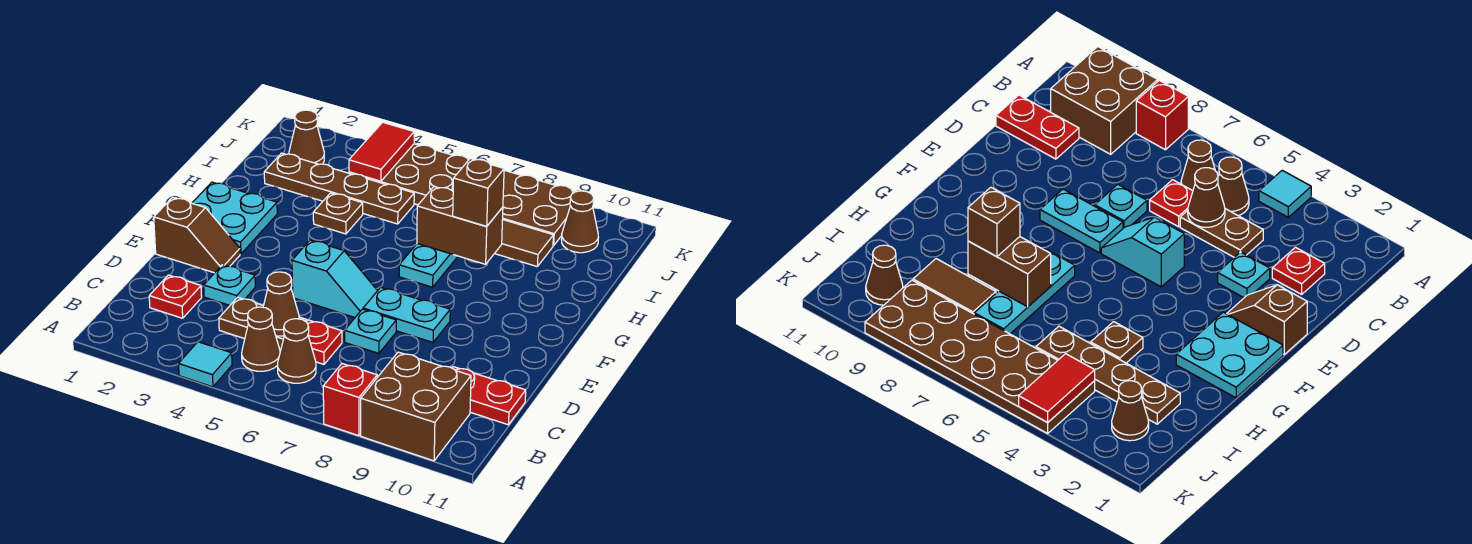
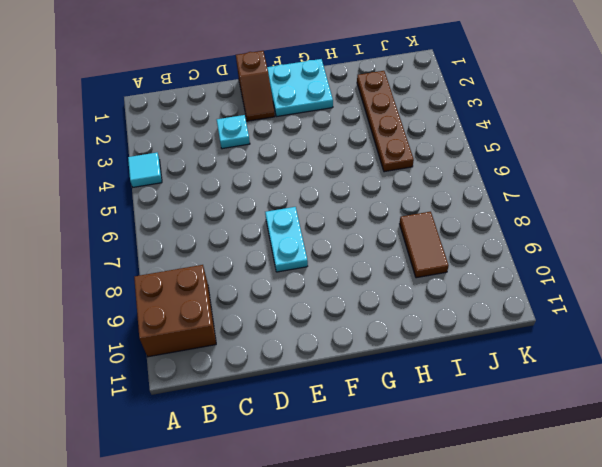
none -> red 1x1 brick [323,364,377,436]
none -> brown 1x1 cone [242,307,280,371]
none -> brown 1x1 cone [277,319,316,383]

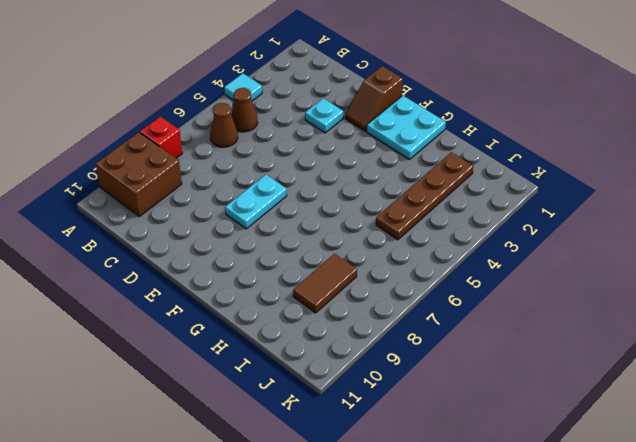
none -> red 1x1 plate [149,275,202,318]
none -> brown 1x2 plate [219,297,306,350]
none -> red 1x1 plate [307,320,342,364]

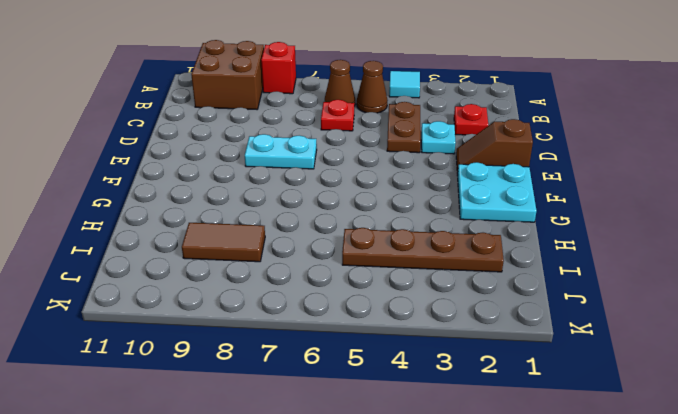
brown 1x2 plate [387,102,421,153] -> brown 1x2 plate turned to [219,297,306,350]
none -> red 1x2 plate [452,367,526,425]
none -> cyan 1x1 plate [345,309,396,353]
none -> cyan 1x2 slope [292,240,378,318]

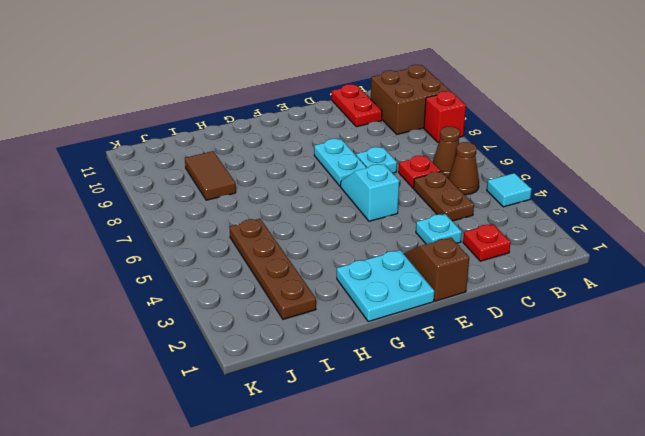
none -> cyan 1x3 plate [399,244,458,287]
none -> brown 1x1 plate [313,193,363,234]
none -> brown 1x1 cone [289,110,324,164]

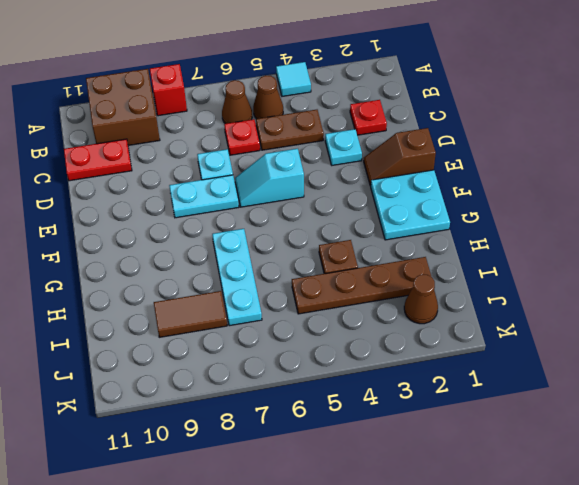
none -> brown 2x6 plate [349,144,576,246]
none -> brown 1x1 cone [562,191,598,253]
none -> brown 1x1 cone [263,272,299,336]

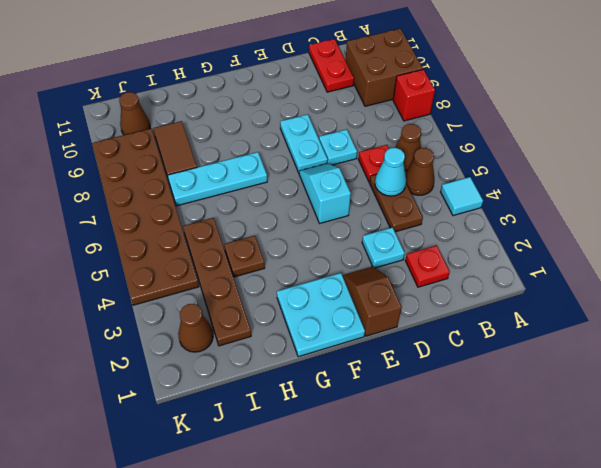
cyan 1x1 cone [375,148,406,196] -> brown 1x1 cone [263,272,299,336]
none -> brown 1x2 brick [417,187,503,264]
none -> red 1x2 tile [349,122,414,181]
none -> brown 1x1 brick [453,159,504,226]

